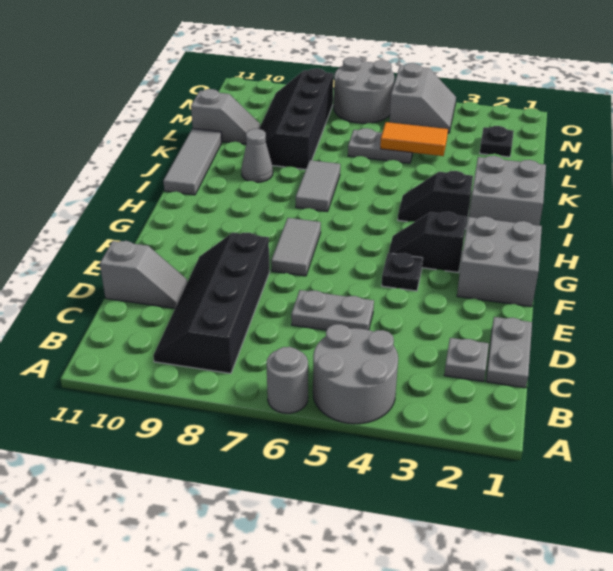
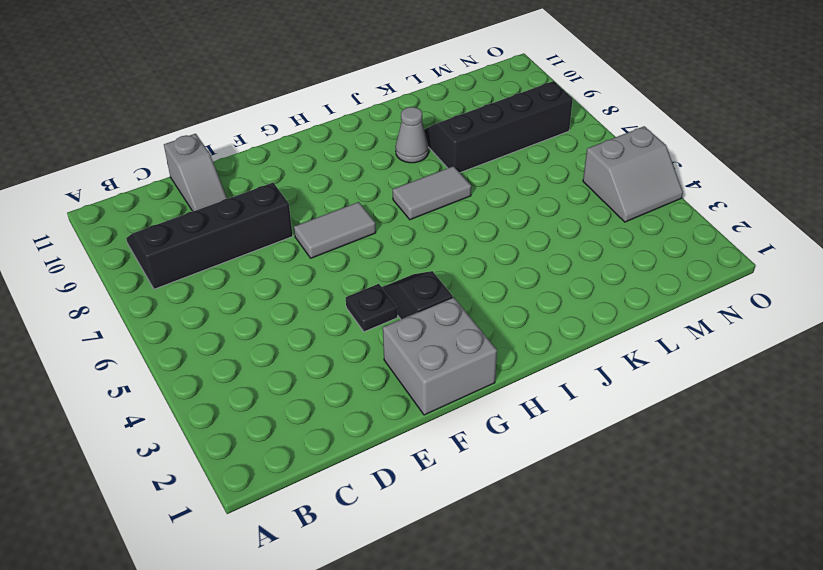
none -> grey 2x2 round brick [313,324,398,424]
none -> grey 1x1 round brick [267,347,308,413]
none -> grey 1x2 plate [486,317,532,388]

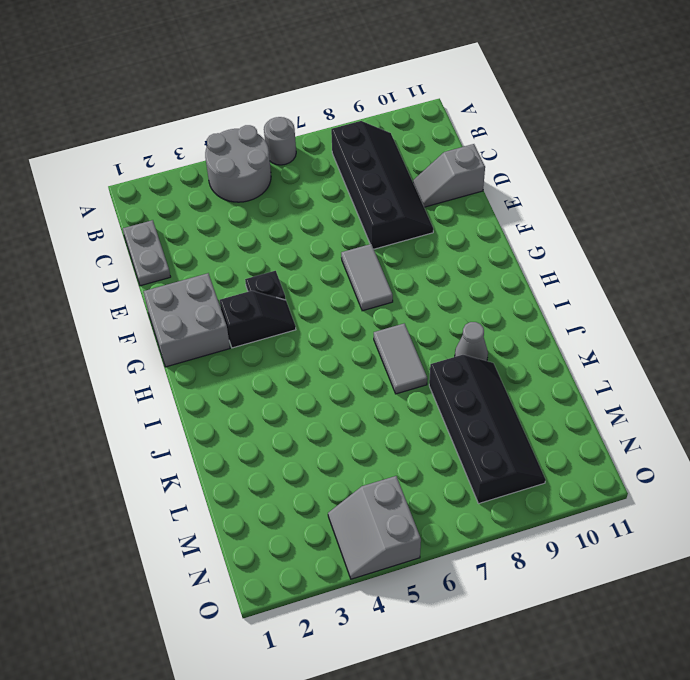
none -> grey 1x1 plate [444,338,489,382]
none -> grey 1x2 plate [291,290,374,330]
none -> grey 2x2 brick [469,156,546,225]

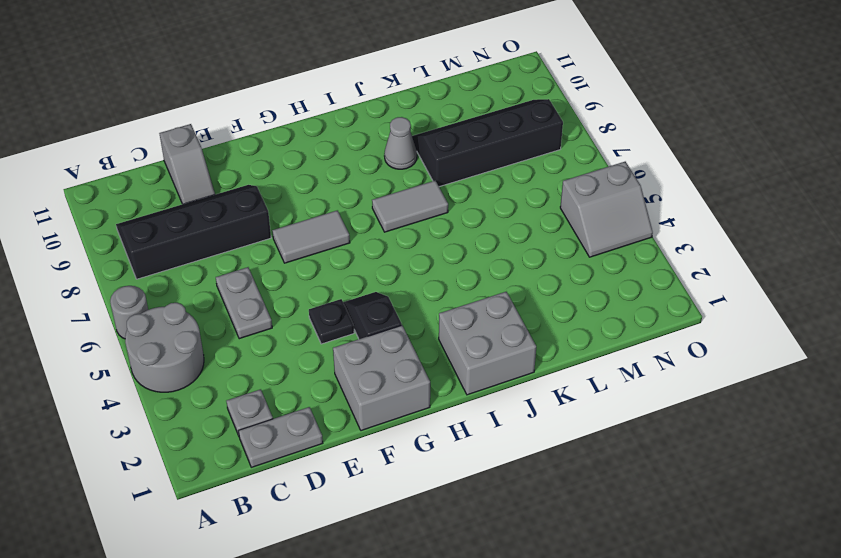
none -> black 1x2 slope [398,171,473,229]
none -> grey 1x3 tile [163,129,222,195]
none -> grey 1x2 plate [348,128,413,163]

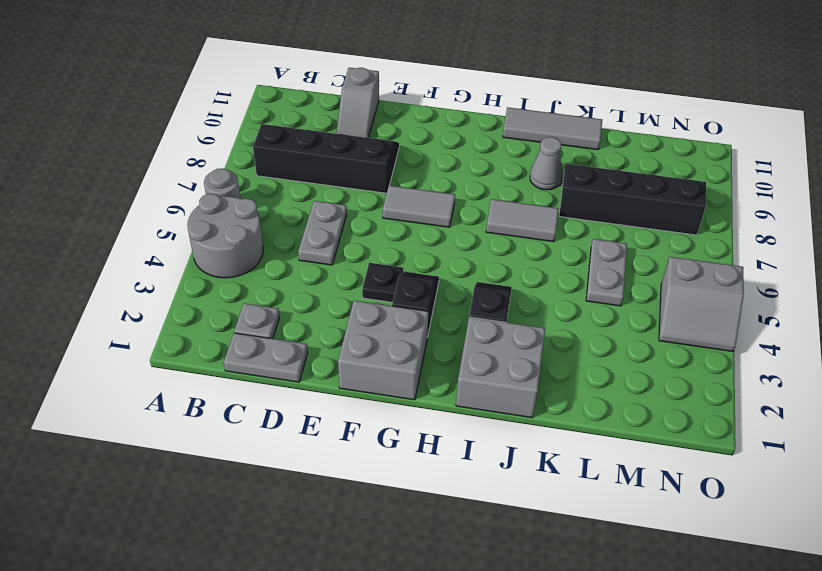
none -> grey 1x2 slope [191,89,260,144]
none -> black 1x1 plate [480,126,514,157]
none -> grey 2x2 round brick [334,57,394,123]

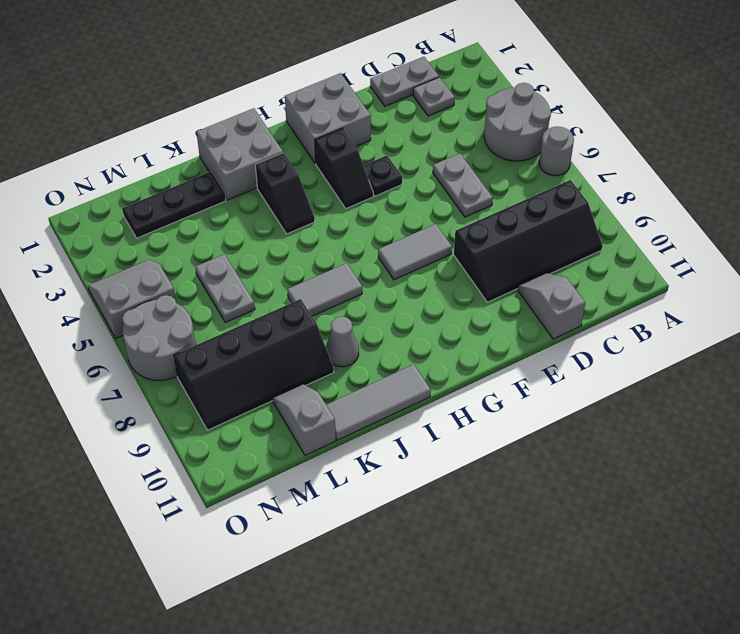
black 1x3 plate [122,172,226,238] -> black 1x1 plate [480,126,514,157]
none -> orange 1x2 tile [380,122,448,156]

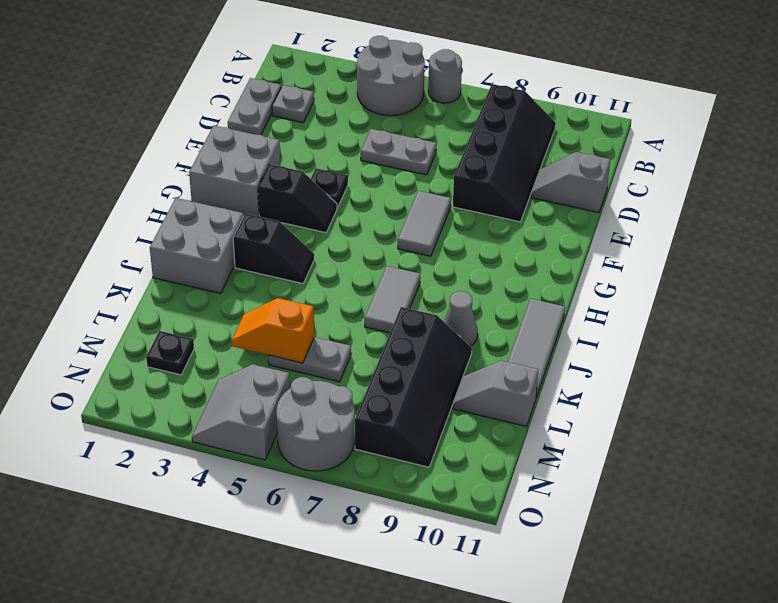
orange 1x2 slope [231,298,314,363] -> orange 1x2 tile [380,122,448,156]

